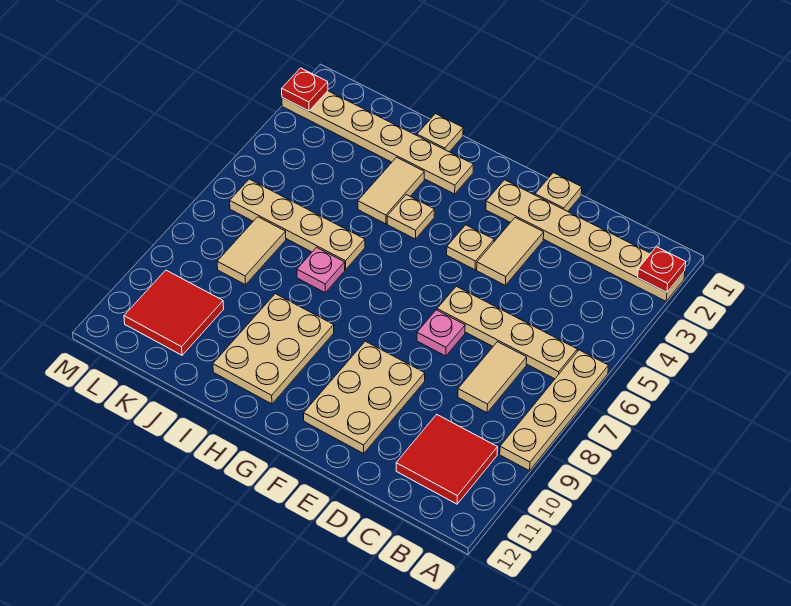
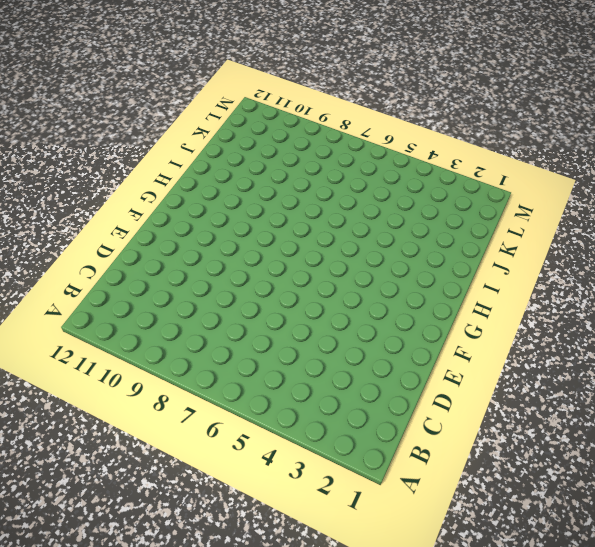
none -> tan 1x6 plate [486,180,685,301]
none -> tan 1x4 plate [500,350,608,471]
none -> tan 1x4 plate [437,286,577,379]

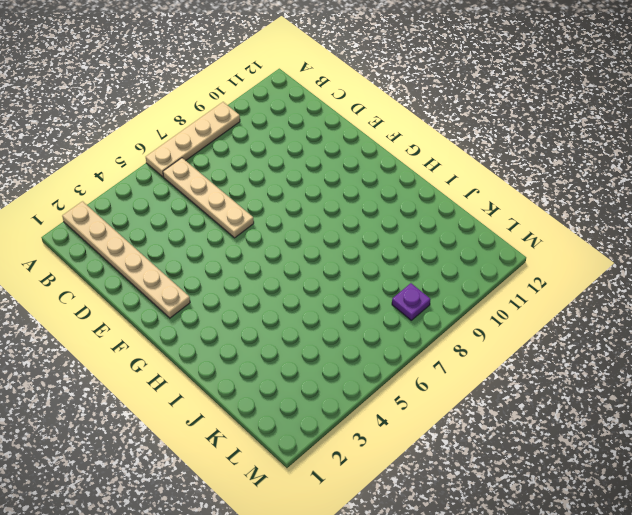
purple 1x1 plate [392,283,431,320] -> none
none -> red 2x2 tile [396,414,498,504]
none -> tan 1x2 tile [458,342,527,413]
none -> tan 1x1 plate [535,173,582,211]

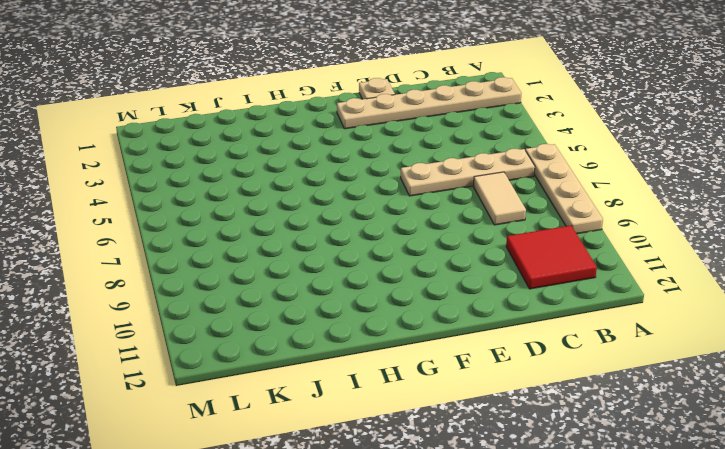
none -> tan 1x2 tile [477,218,544,285]
none -> pink 1x1 plate [417,310,465,356]
none -> tan 2x3 plate [304,341,425,454]

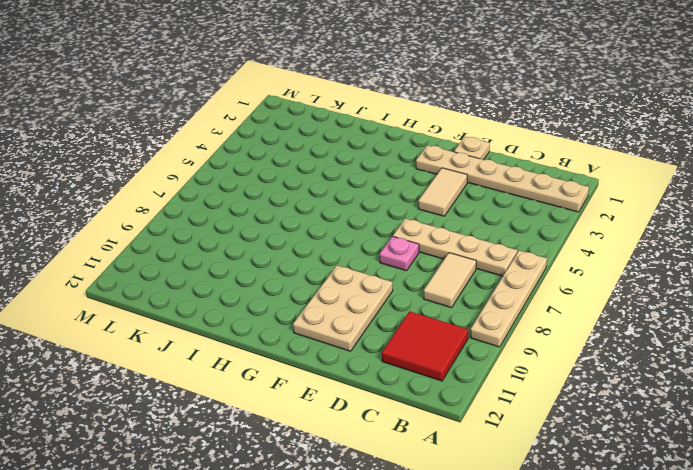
none -> tan 1x1 plate [447,225,494,270]
none -> tan 1x6 plate [282,91,473,194]
none -> tan 1x1 plate [387,195,434,239]

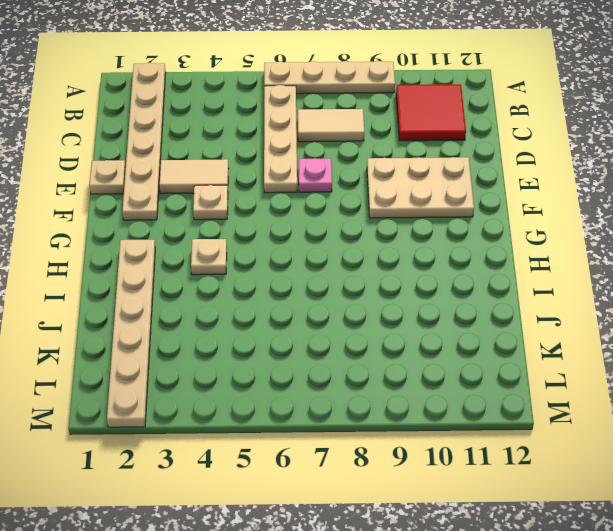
none -> tan 2x3 plate [213,294,334,404]
none -> tan 1x1 plate [417,114,463,152]
none -> tan 1x2 tile [358,157,424,224]

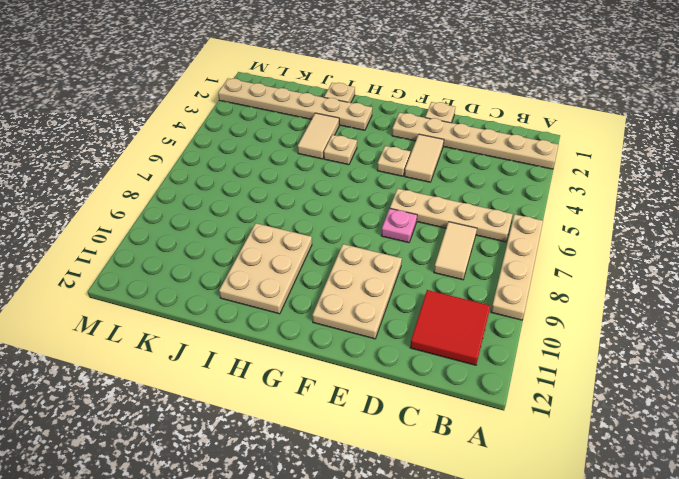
none -> tan 1x4 plate [230,179,365,269]
none -> pink 1x1 plate [297,247,345,292]
none -> tan 1x2 tile [217,217,286,285]

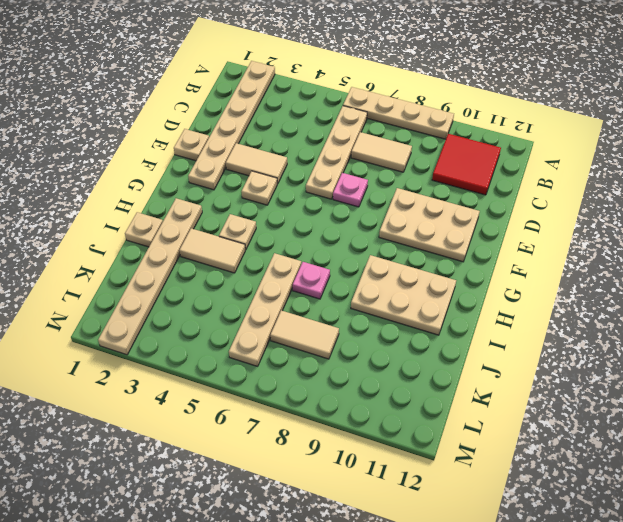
none -> red 2x2 tile [124,270,224,355]
none -> red 1x1 plate [638,247,686,292]
none -> red 1x1 plate [282,68,328,111]

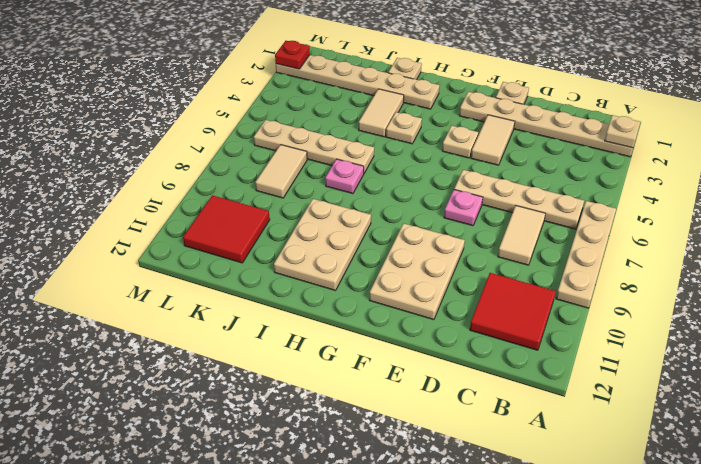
tan 1x1 plate [605,115,640,148] -> red 1x1 plate [638,247,686,292]

